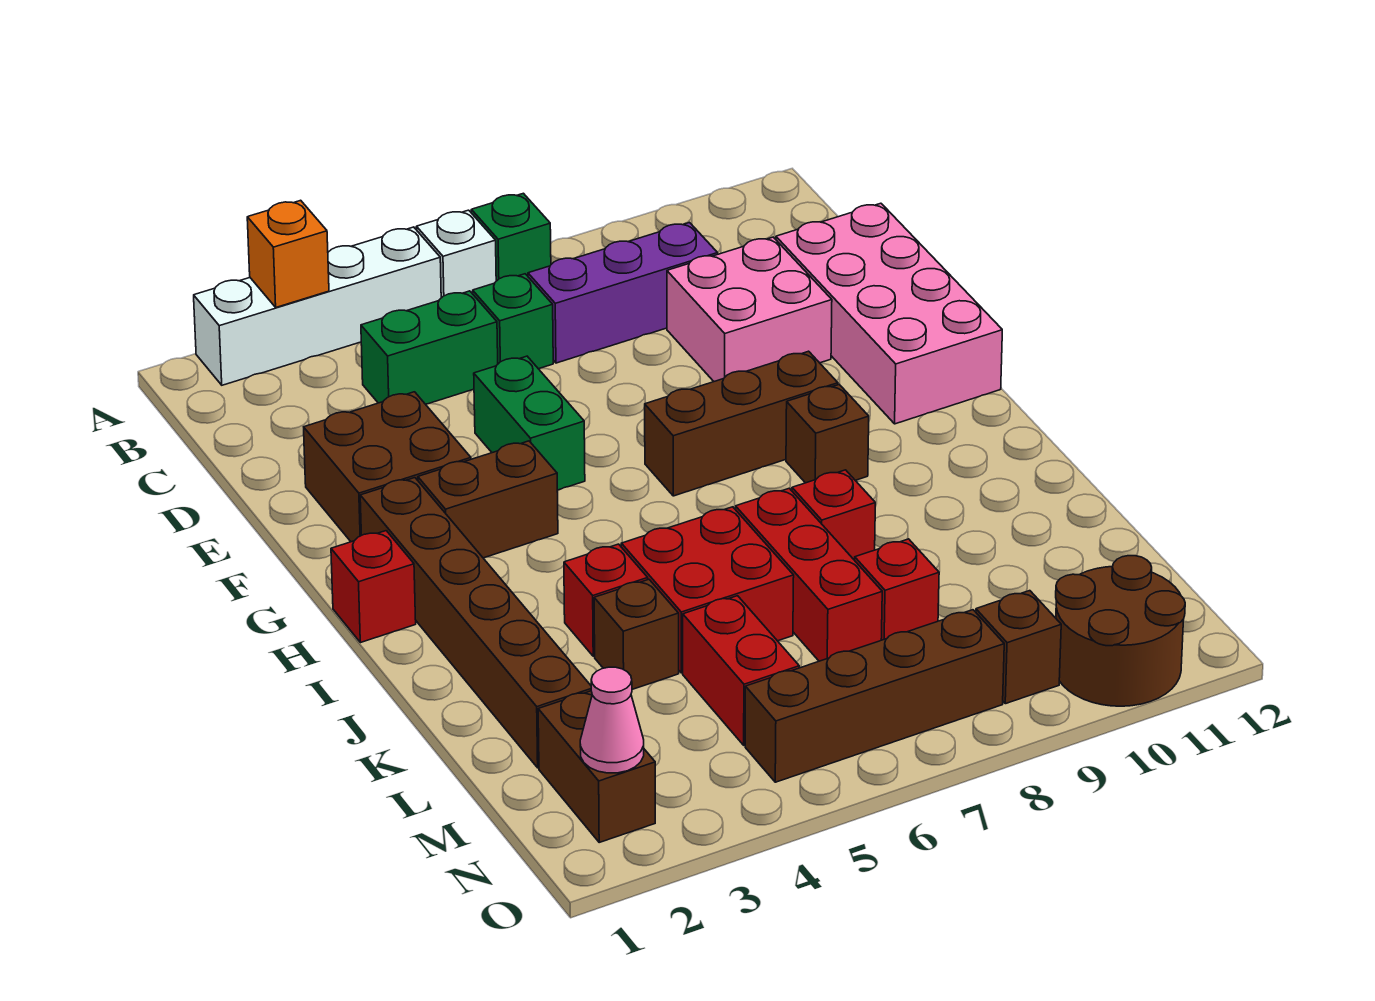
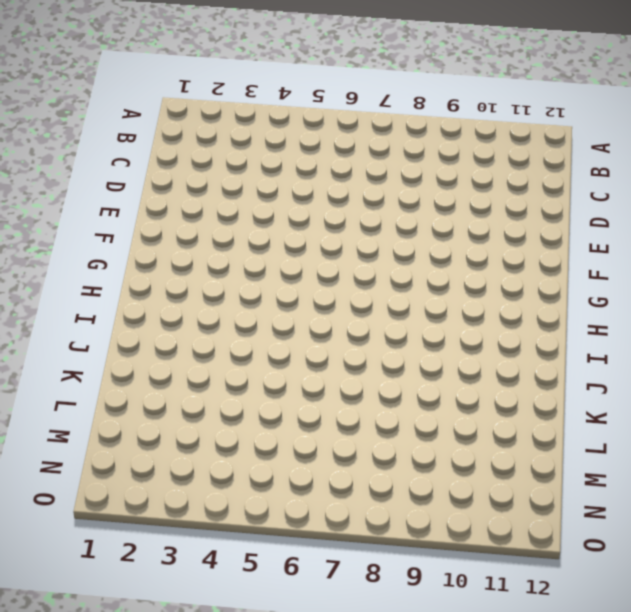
none -> white 1x4 brick [194,227,441,385]
none -> white 1x1 brick [416,210,496,298]
none -> green 1x1 brick [471,193,551,281]

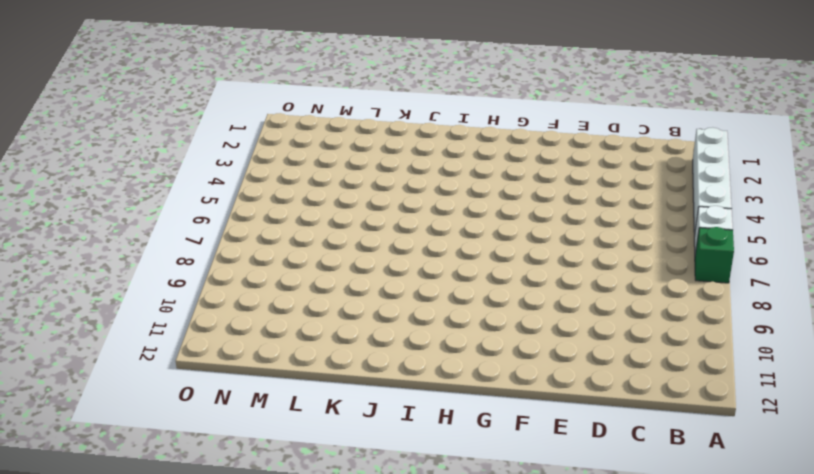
none -> green 1x2 brick [361,291,498,404]
none -> green 1x1 brick [473,274,553,369]
none -> purple 1x3 brick [528,223,718,363]

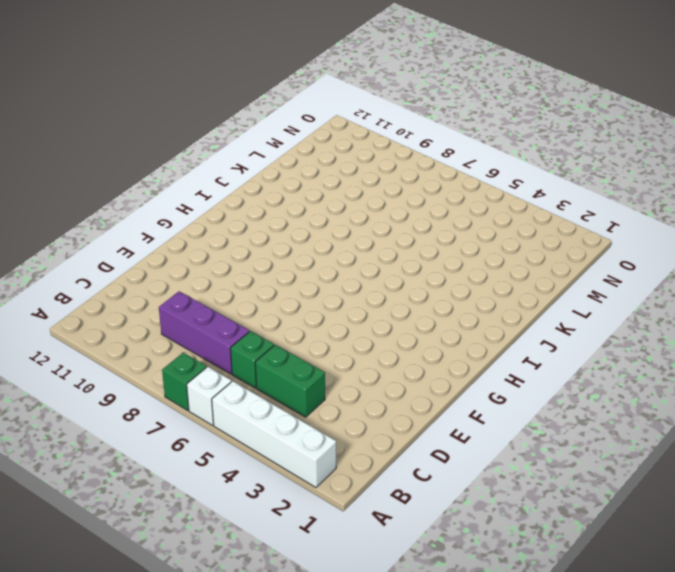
none -> pink 2x2 brick [667,237,832,381]
none -> pink 2x4 brick [776,203,1002,424]
none -> brown 2x2 brick [304,392,471,542]

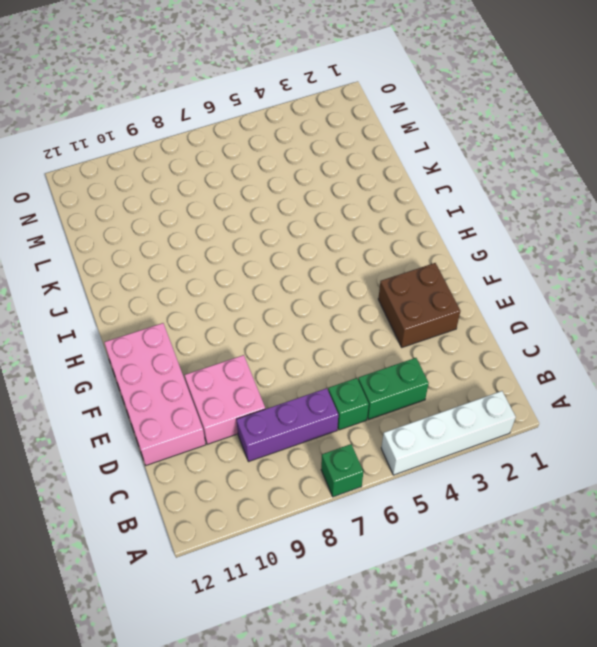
none -> white 1x1 brick [416,210,496,298]
none -> green 1x2 brick [474,356,585,490]
none -> brown 1x6 brick [360,478,591,768]

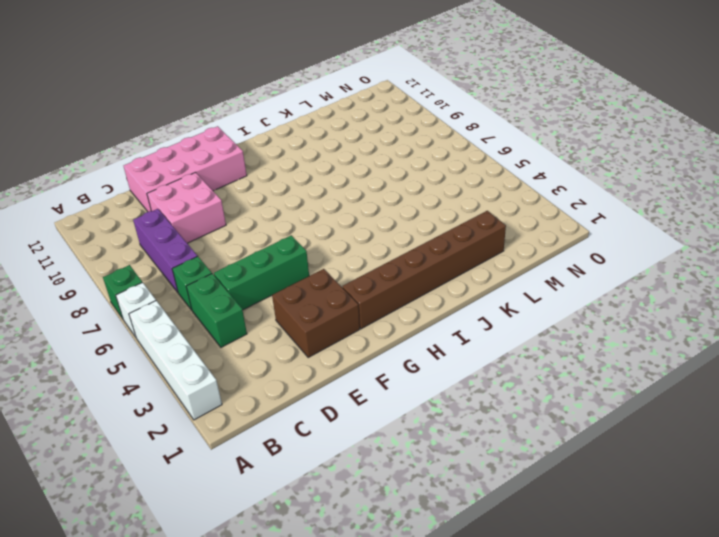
green 1x3 brick [214,235,309,310] -> green 1x2 brick [474,356,585,490]
none -> brown 1x2 brick [418,441,558,558]
none -> brown 1x3 brick [645,351,838,496]
none -> red 1x1 brick [331,531,416,643]

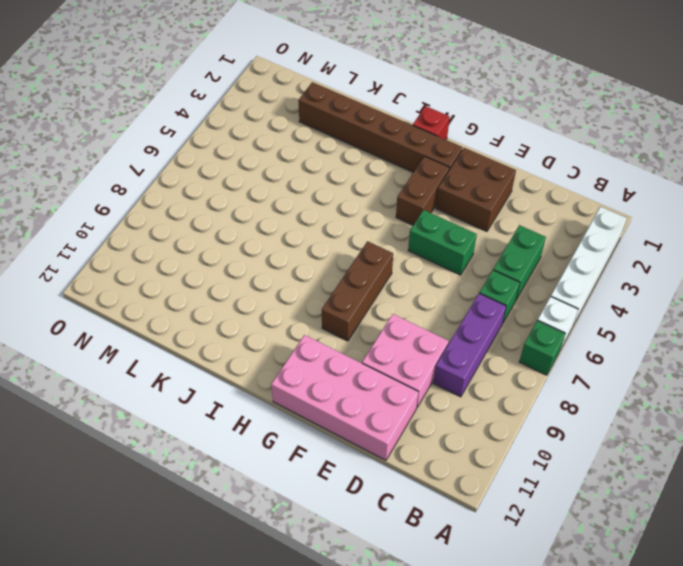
none -> brown 1x1 brick [786,384,869,483]
none -> red 1x1 brick [564,544,648,656]
none -> red 2x2 brick [621,507,794,673]

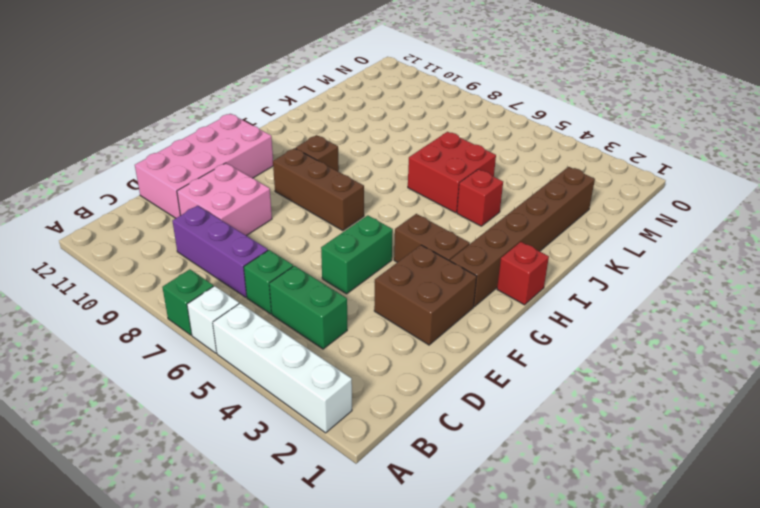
none -> red 1x3 brick [736,488,882,661]
none -> red 1x1 brick [792,470,875,560]
none -> brown 1x1 brick [594,579,679,689]

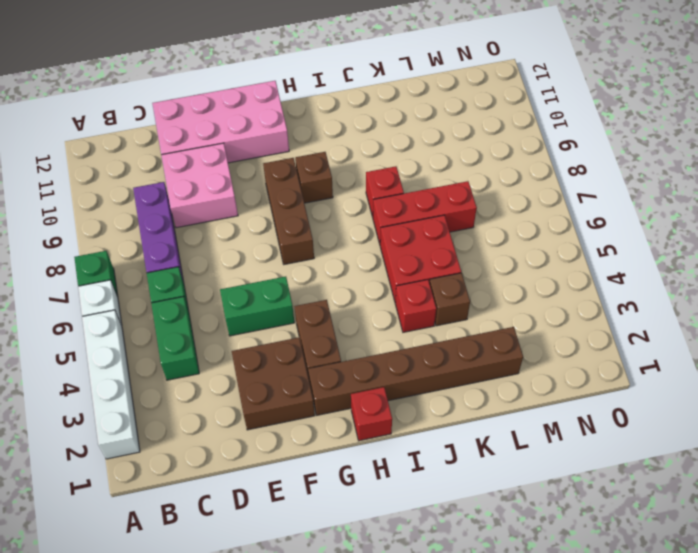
none -> red 1x2 brick [683,596,799,745]
none -> red 1x1 brick [855,539,939,640]
none -> brown 1x2 brick [538,691,655,842]

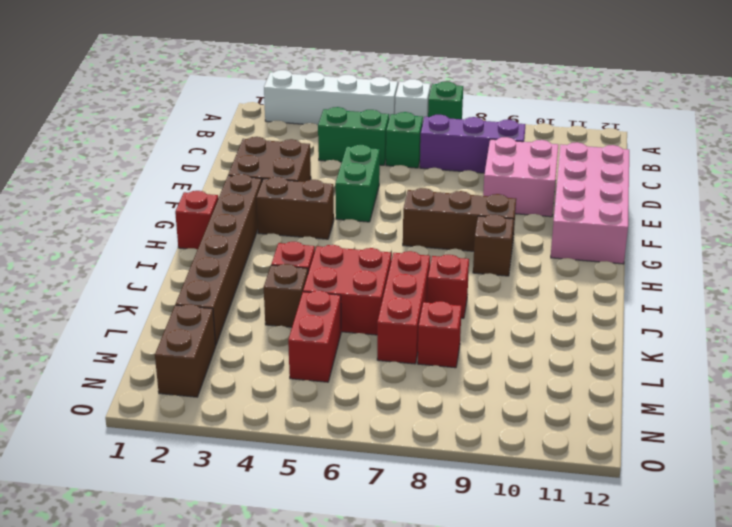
none -> brown 1x4 brick [745,610,1004,782]
none -> brown 1x1 brick [976,591,1061,704]
none -> brown 2x2 round brick [1056,556,1185,706]

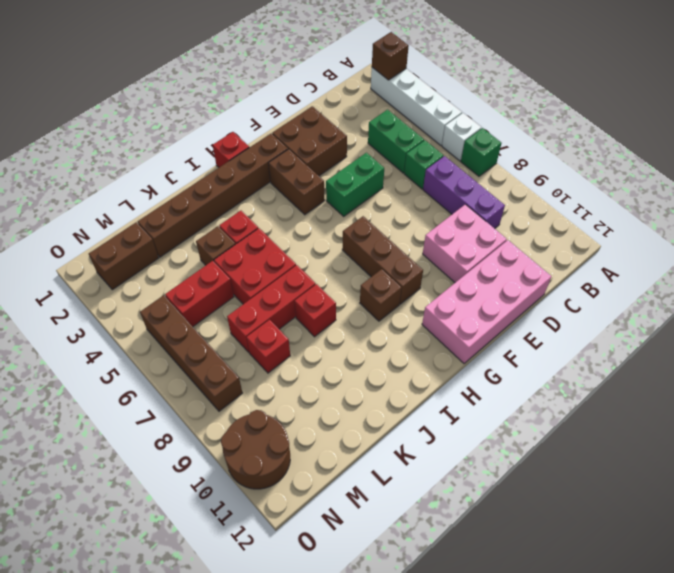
brown 1x1 brick [372,32,409,80] -> brown 1x1 brick moved to [976,591,1061,704]
none -> orange 1x1 brick [247,200,329,307]
none -> pink 1x1 cone [580,667,644,773]

